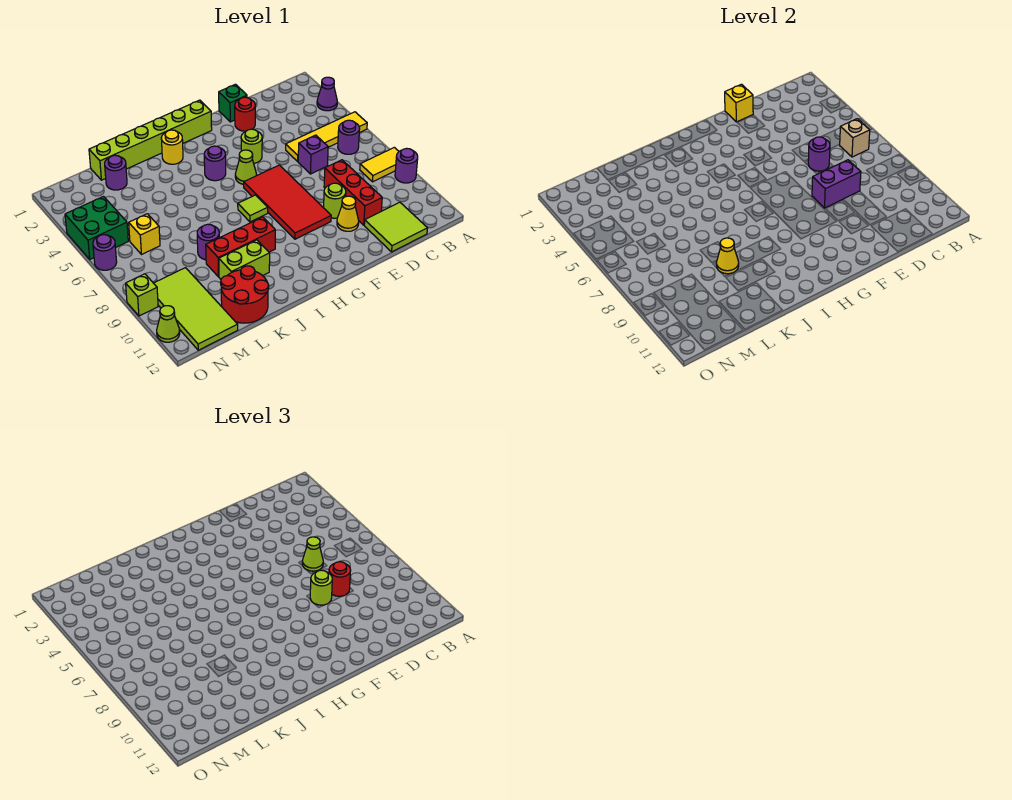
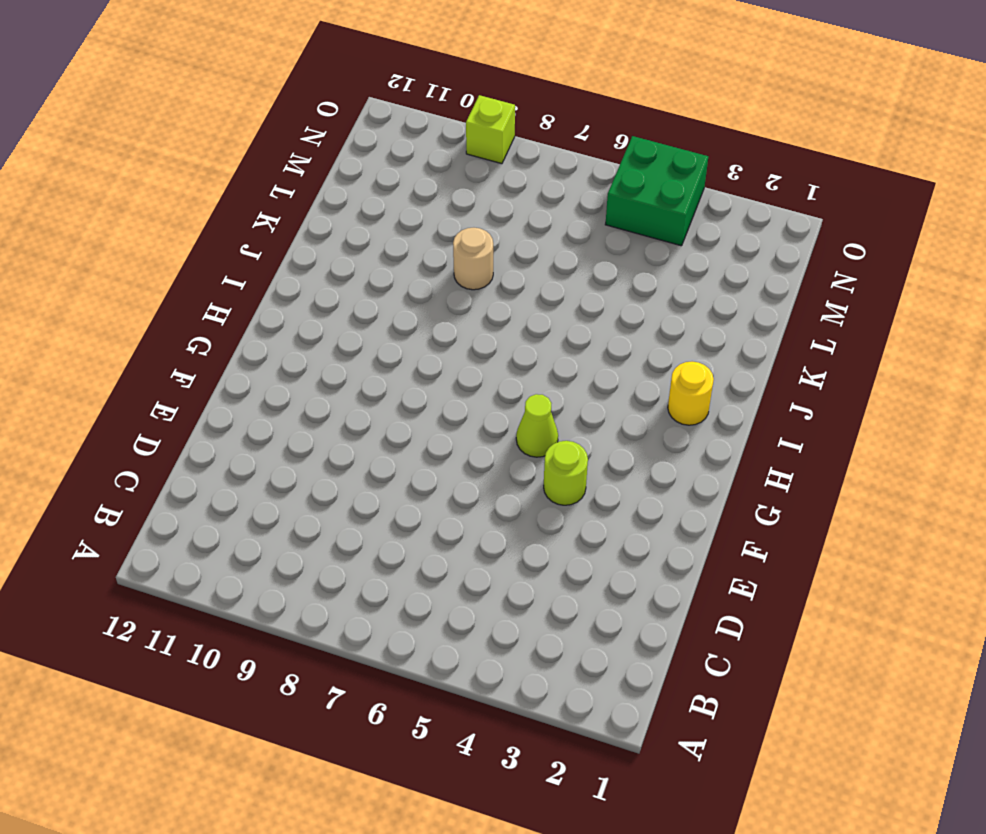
tan 1x1 round brick [453,228,493,290] -> purple 1x1 round brick [197,224,219,260]
none -> purple 1x1 cone [317,77,337,111]
none -> yellow 1x4 tile [286,112,367,161]
none -> yellow 1x2 tile [360,147,399,182]
none -> purple 1x1 round brick [395,148,418,183]

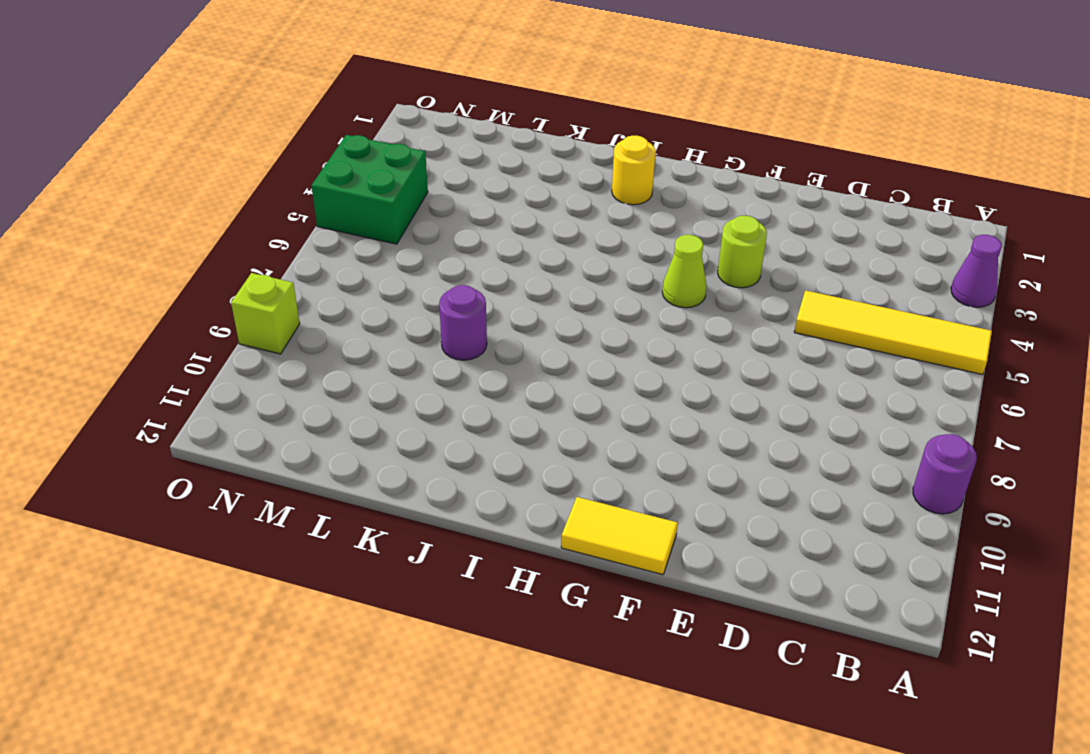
yellow 1x2 tile [561,497,678,575] -> yellow 1x2 tile moved to [360,147,399,182]
none -> purple 1x1 round brick [338,120,360,154]
none -> lime 2x2 tile [364,202,427,252]
none -> purple 1x1 brick [298,135,328,174]
none -> red 1x3 brick [324,160,382,225]

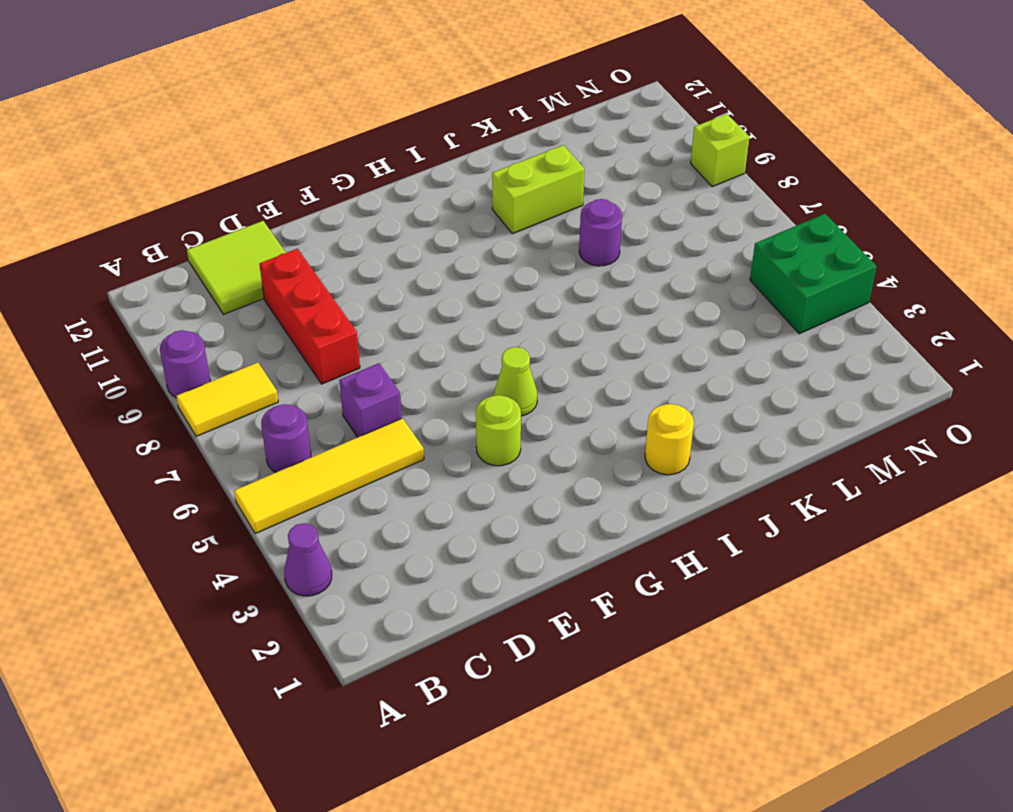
none -> green 1x1 brick [219,84,247,122]
none -> red 1x1 round brick [235,97,255,131]
none -> lime 1x1 round brick [324,183,346,218]
none -> yellow 1x1 cone [337,196,359,231]

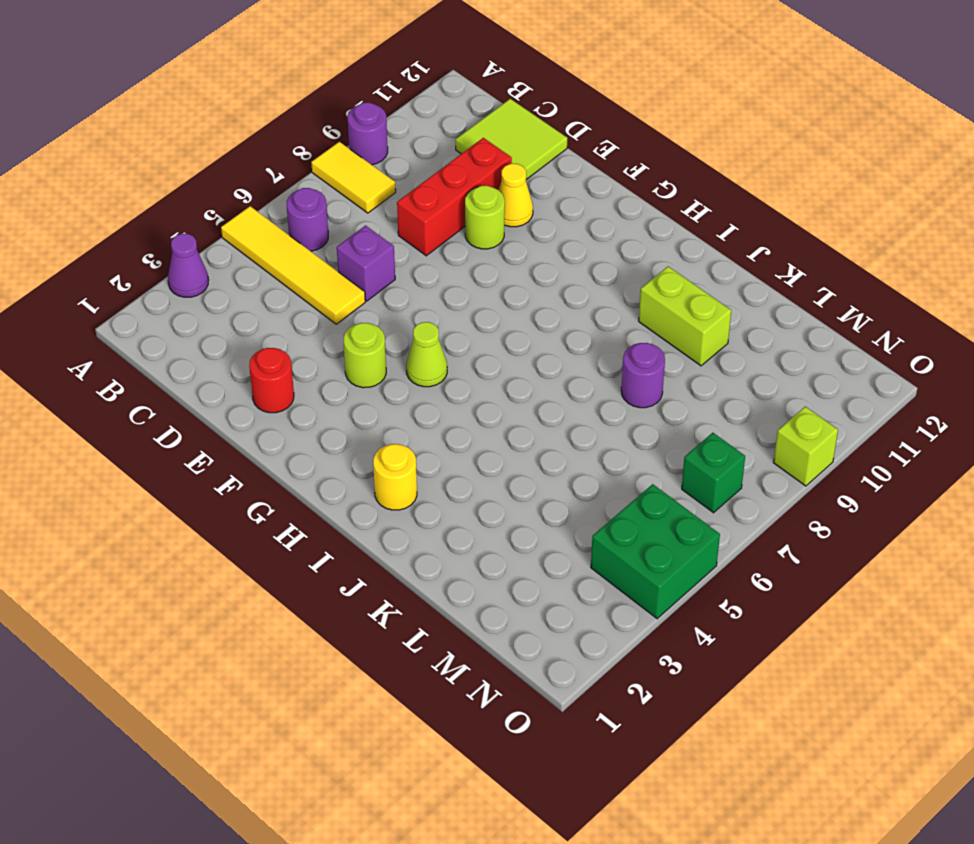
green 1x1 brick [682,433,745,513] -> green 1x1 brick moved to [219,84,247,122]
none -> red 2x4 tile [244,165,331,239]
none -> lime 1x6 brick [89,100,212,180]
none -> purple 1x1 round brick [204,146,226,181]
none -> lime 1x1 tile [238,195,268,222]

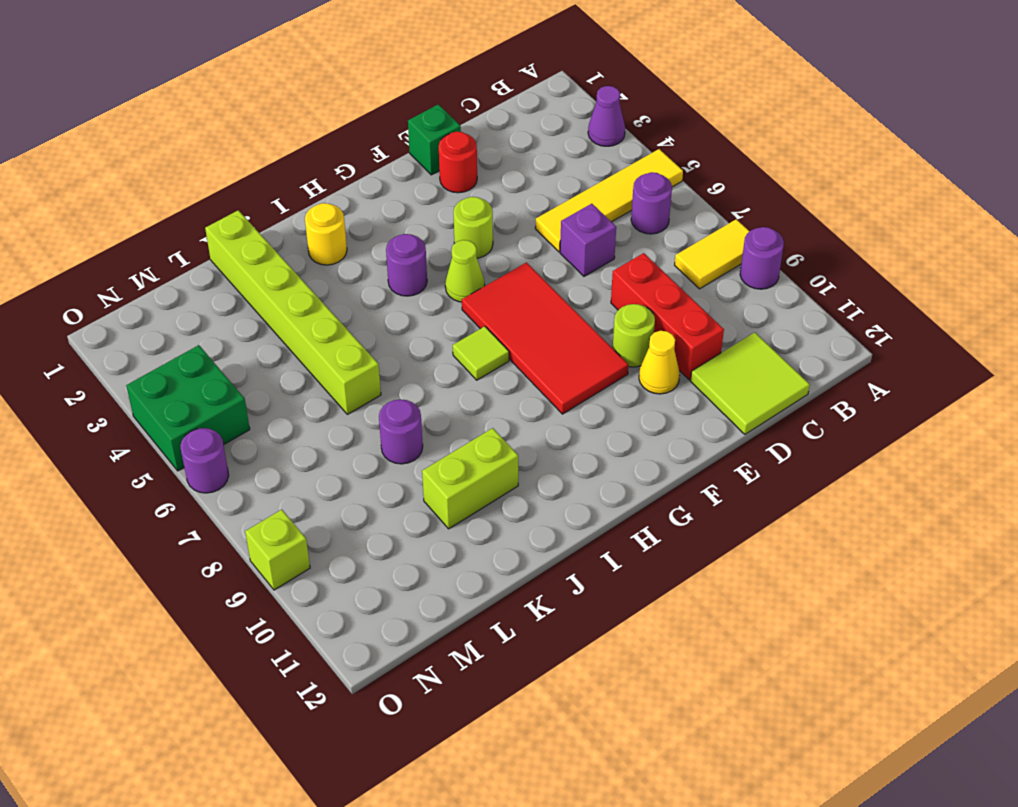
lime 1x6 brick [205,210,381,414] -> lime 1x6 brick turned to [89,100,212,180]
none -> red 1x3 brick [206,217,275,277]
none -> red 2x2 round brick [221,266,269,323]
none -> purple 1x1 round brick [105,155,127,190]
none -> yellow 1x1 brick [129,214,160,255]

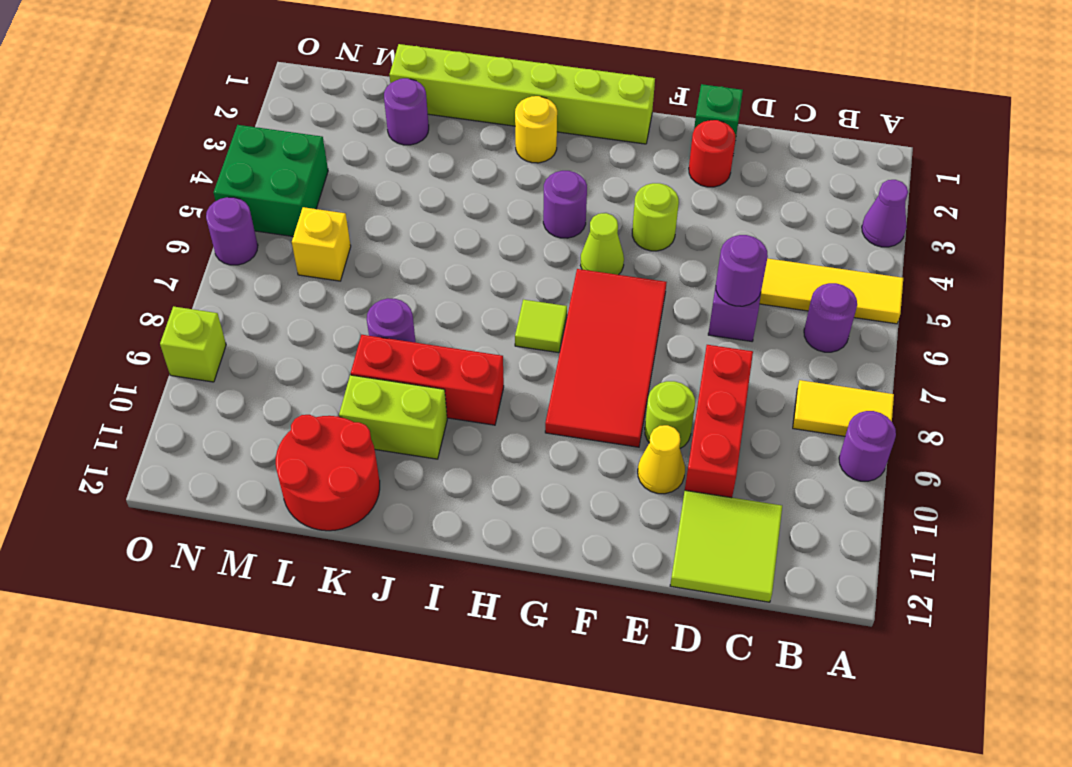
none -> lime 2x4 tile [154,268,238,350]
none -> lime 1x1 cone [157,306,180,342]
none -> tan 1x1 brick [839,119,870,157]
none -> purple 1x2 brick [812,160,861,208]

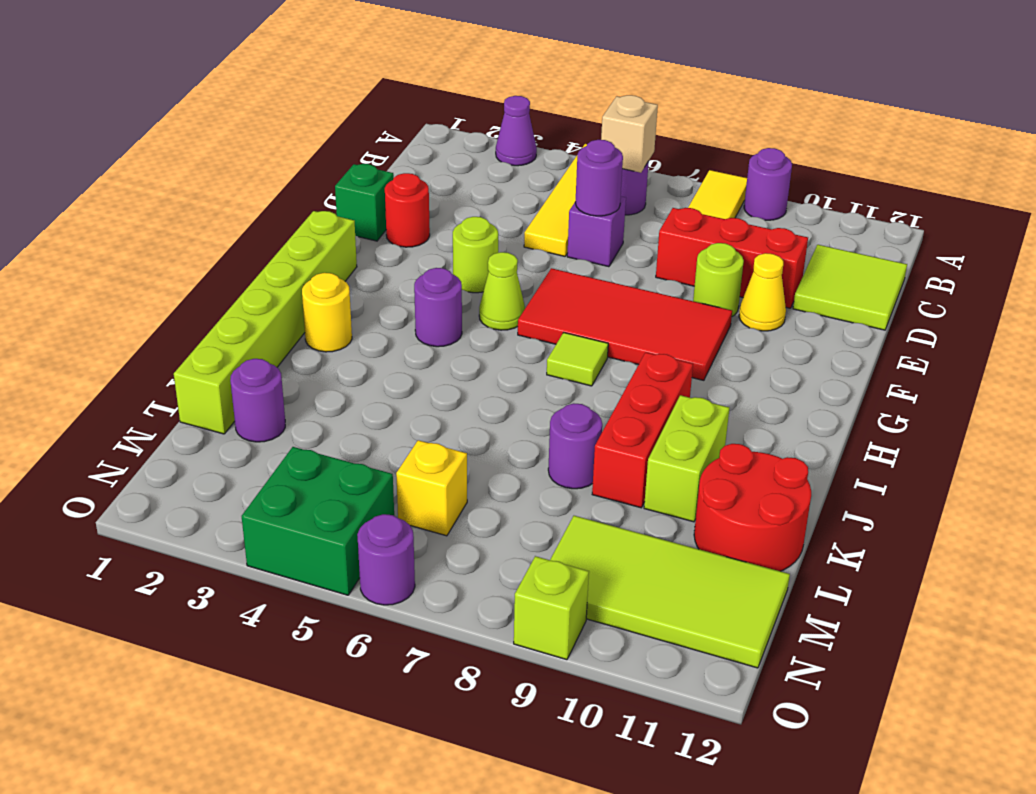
none -> lime 1x1 cone [157,306,180,342]
none -> purple 1x2 brick [812,160,861,208]
none -> yellow 1x1 brick [725,84,753,122]
none -> yellow 1x1 cone [716,238,739,274]

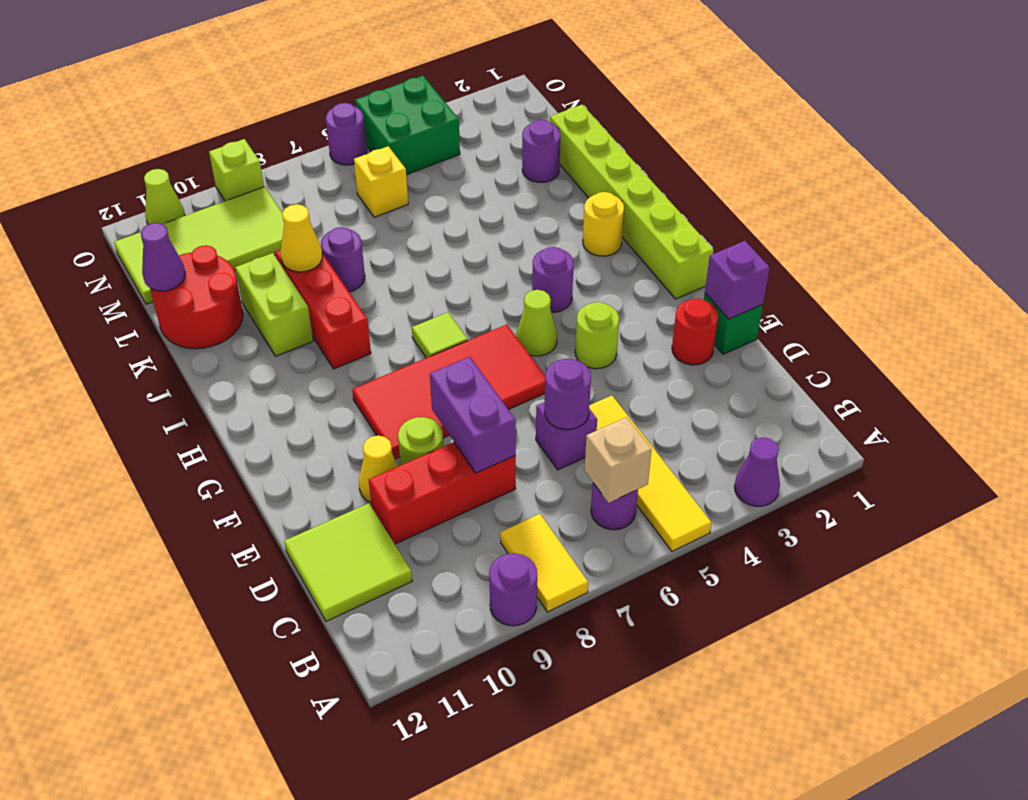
purple 1x1 brick [705,241,770,319] -> yellow 1x1 brick [725,84,753,122]
purple 1x1 cone [141,223,185,291] -> none
none -> lime 1x1 cone [302,537,323,571]
none -> red 1x1 round brick [329,562,351,596]
none -> lime 1x1 round brick [310,570,332,605]

